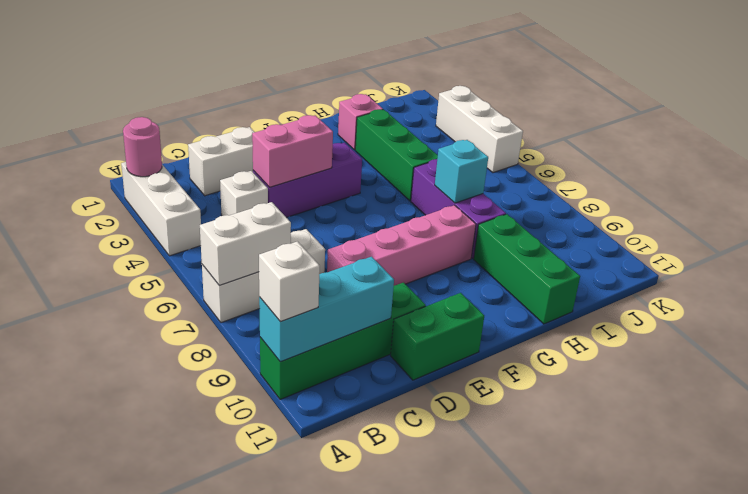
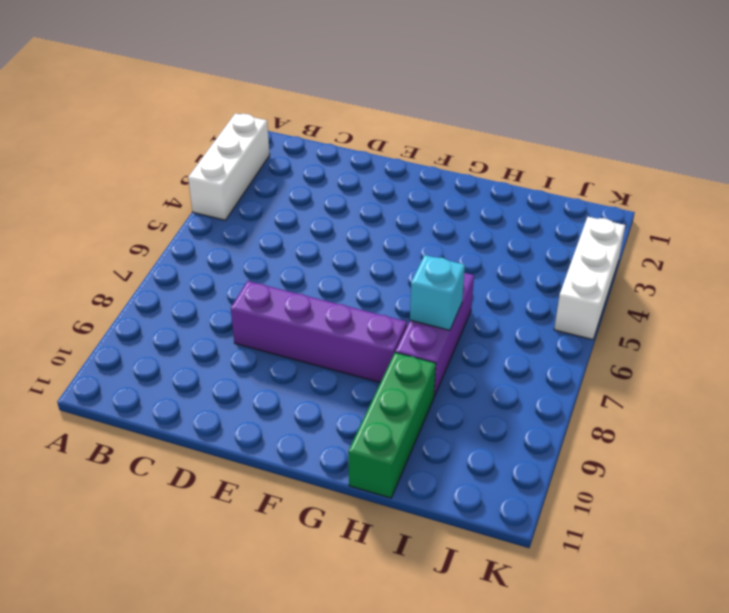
purple 1x4 brick [231,281,407,383] -> pink 1x4 brick [327,205,476,286]
none -> white 1x3 brick [202,229,325,323]
none -> green 1x4 brick [260,283,426,399]
none -> white 1x2 brick [188,127,254,196]

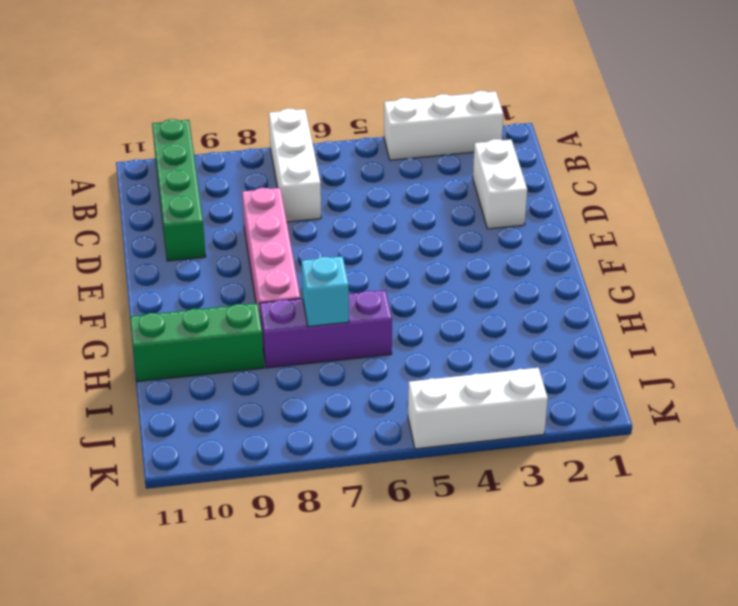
none -> white 1x1 brick [220,171,268,216]
none -> purple 1x3 brick [253,143,362,218]
none -> green 1x2 brick [391,293,484,380]

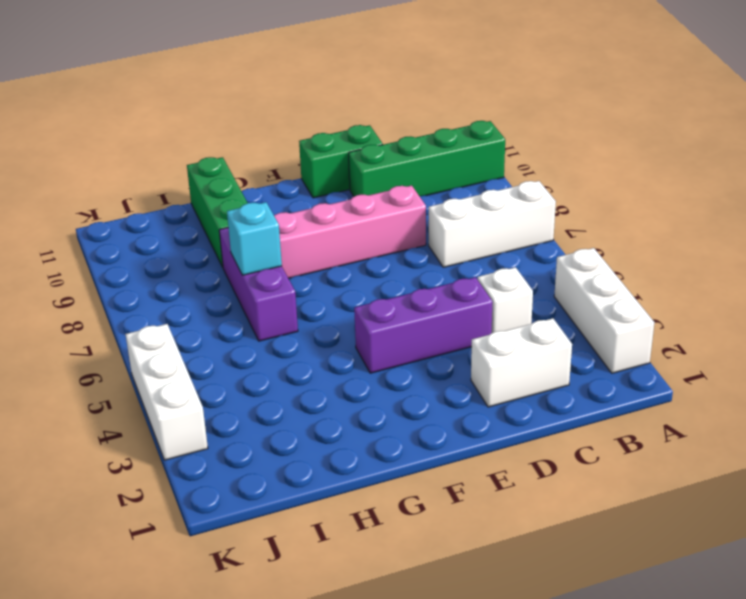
none -> pink 1x1 brick [338,94,383,150]
none -> green 1x3 brick [355,109,438,201]
none -> pink 1x1 round brick [123,117,162,177]

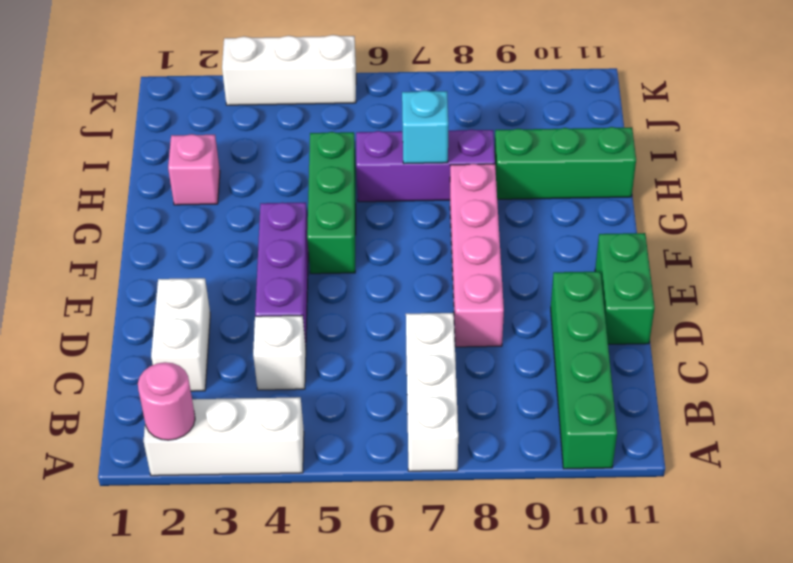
green 1x3 brick [307,132,356,274] -> green 1x3 brick turned to [355,109,438,201]
none -> white 1x2 brick [200,202,291,286]
none -> cyan 1x3 brick [259,257,394,362]
none -> pink 1x2 brick [252,115,333,187]

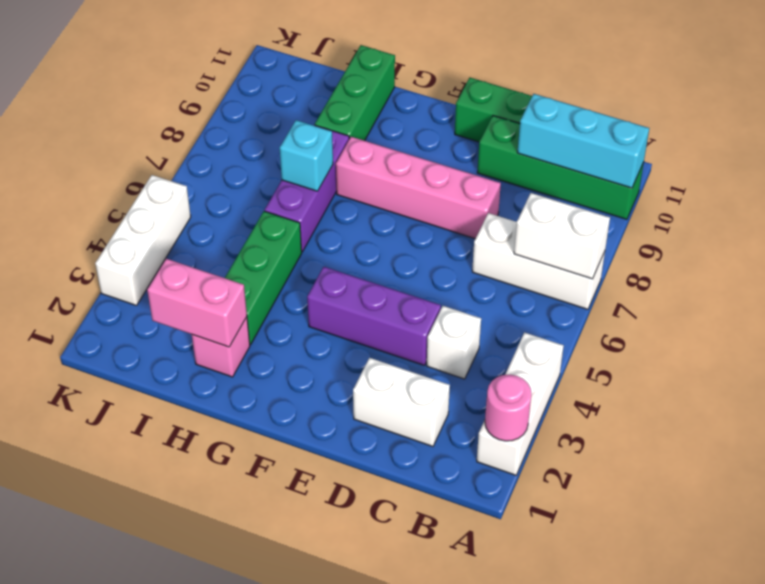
pink 1x2 brick [147,259,247,347] -> pink 1x2 brick moved to [252,115,333,187]
none -> white 1x1 brick [259,241,320,322]

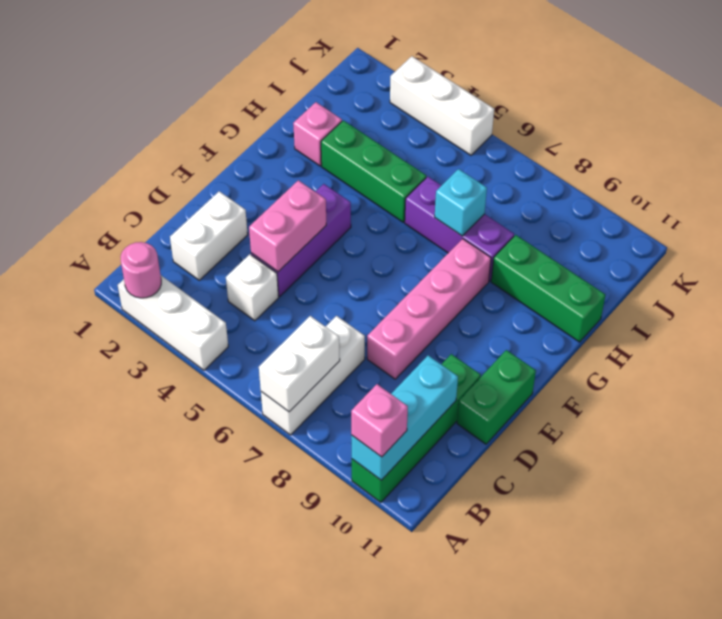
pink 1x1 brick [351,384,408,457] -> white 1x1 brick [259,241,320,322]

